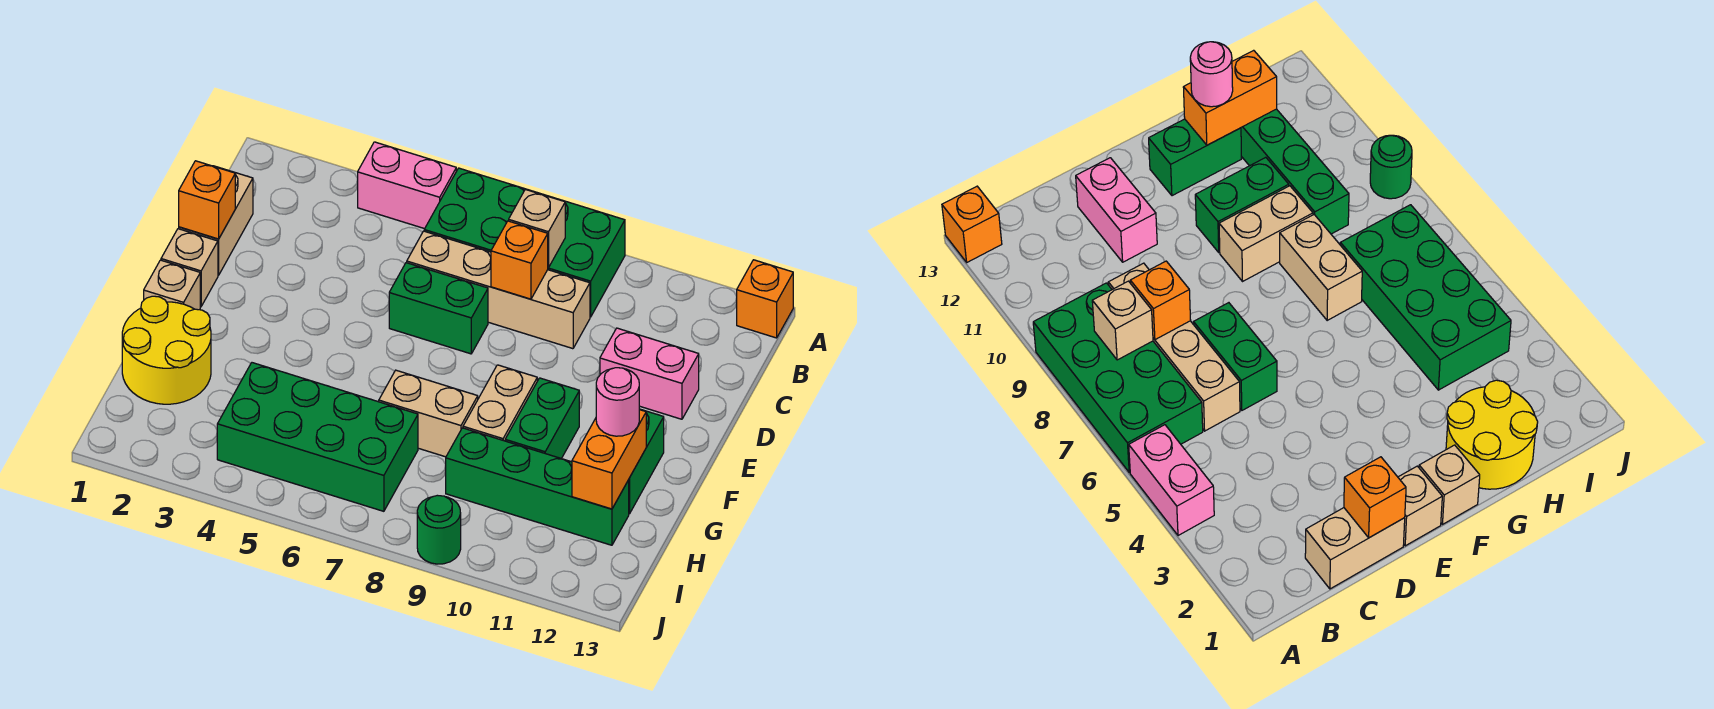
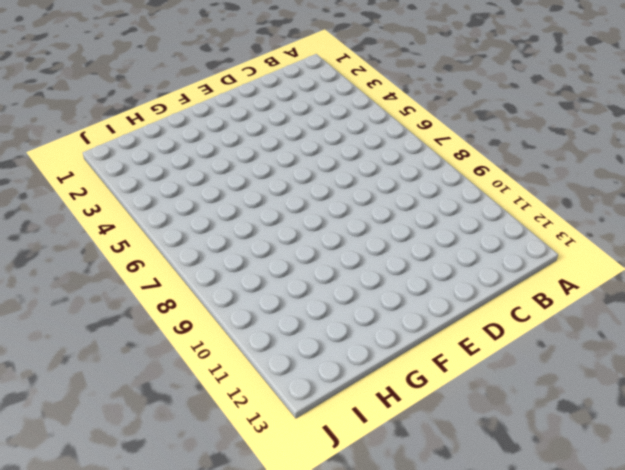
none -> pink 1x2 brick [358,142,456,229]
none -> green 2x4 brick [424,168,625,317]
none -> orange 1x1 brick [737,260,793,338]

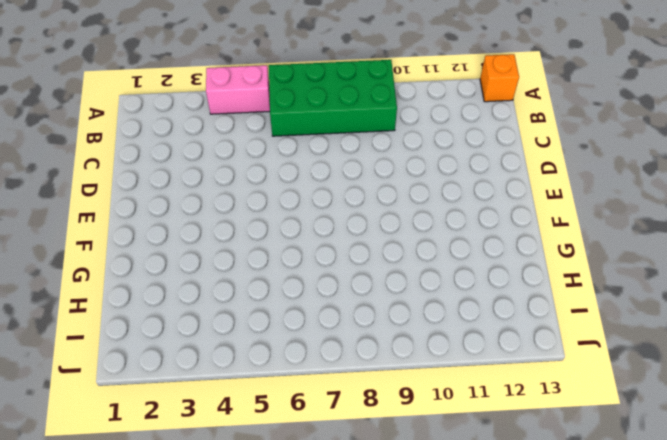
none -> tan 1x2 brick [179,166,253,275]
none -> tan 1x4 brick [407,231,590,349]
none -> green 1x2 brick [389,263,488,354]

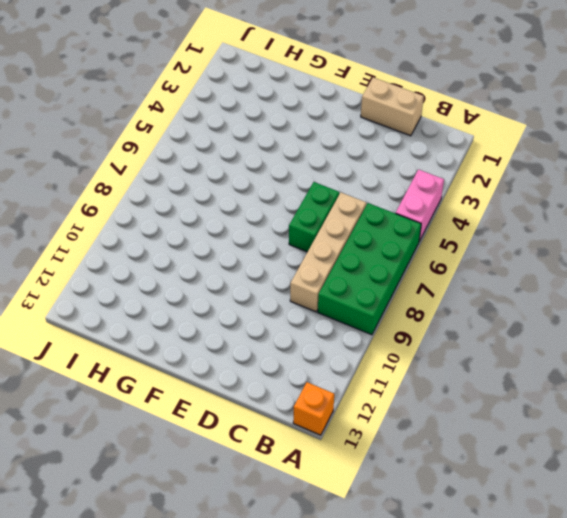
none -> pink 1x2 brick [600,328,699,419]
none -> tan 1x1 brick [161,229,218,307]
none -> tan 1x1 brick [144,260,200,310]

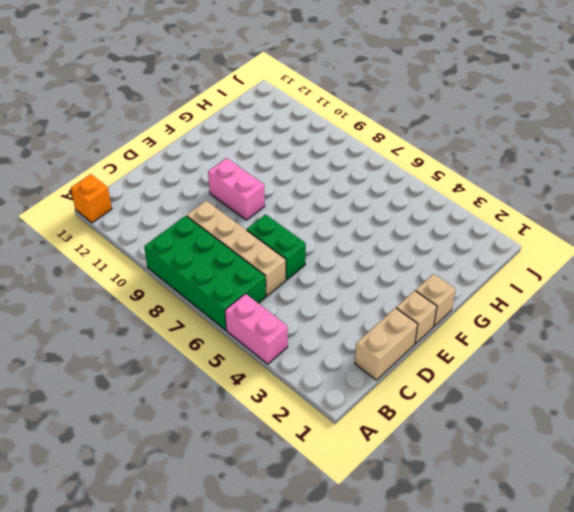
pink 1x2 brick [208,158,265,220] -> pink 1x2 brick moved to [600,328,699,419]
none -> tan 1x2 brick [463,365,537,441]
none -> green 1x2 brick [505,378,579,459]
none -> green 1x2 brick [629,409,664,514]

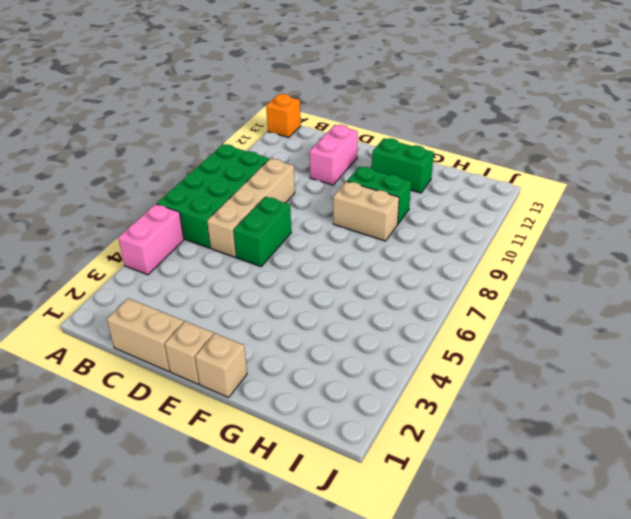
none -> yellow 2x2 round brick [122,296,211,404]
none -> tan 1x2 brick [379,370,478,457]
none -> green 2x4 brick [217,363,418,511]

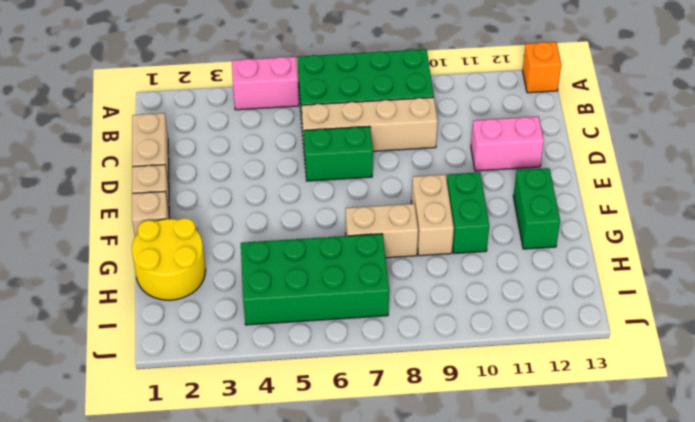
none -> green 1x4 brick [446,428,629,545]
none -> green 1x1 round brick [417,495,461,564]
none -> tan 1x1 brick [509,189,565,268]

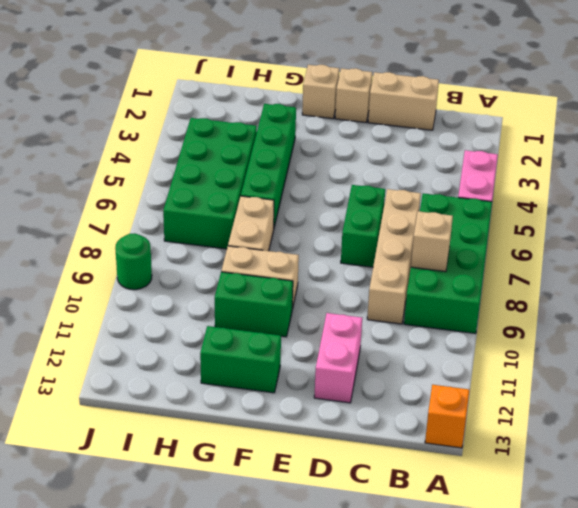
green 1x4 brick [241,104,296,227] -> green 1x4 brick moved to [446,428,629,545]
none -> yellow 2x2 round brick [122,296,211,404]
none -> orange 1x1 brick [491,221,548,299]
none -> orange 1x1 brick [179,161,235,239]

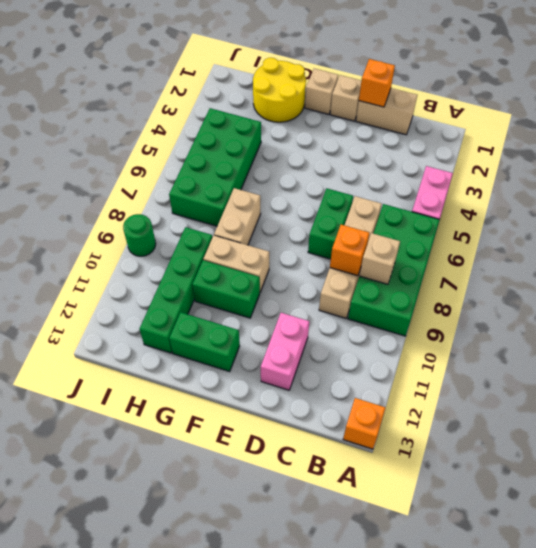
none -> orange 1x2 brick [572,410,646,509]
none -> pink 1x1 round brick [596,368,640,436]

